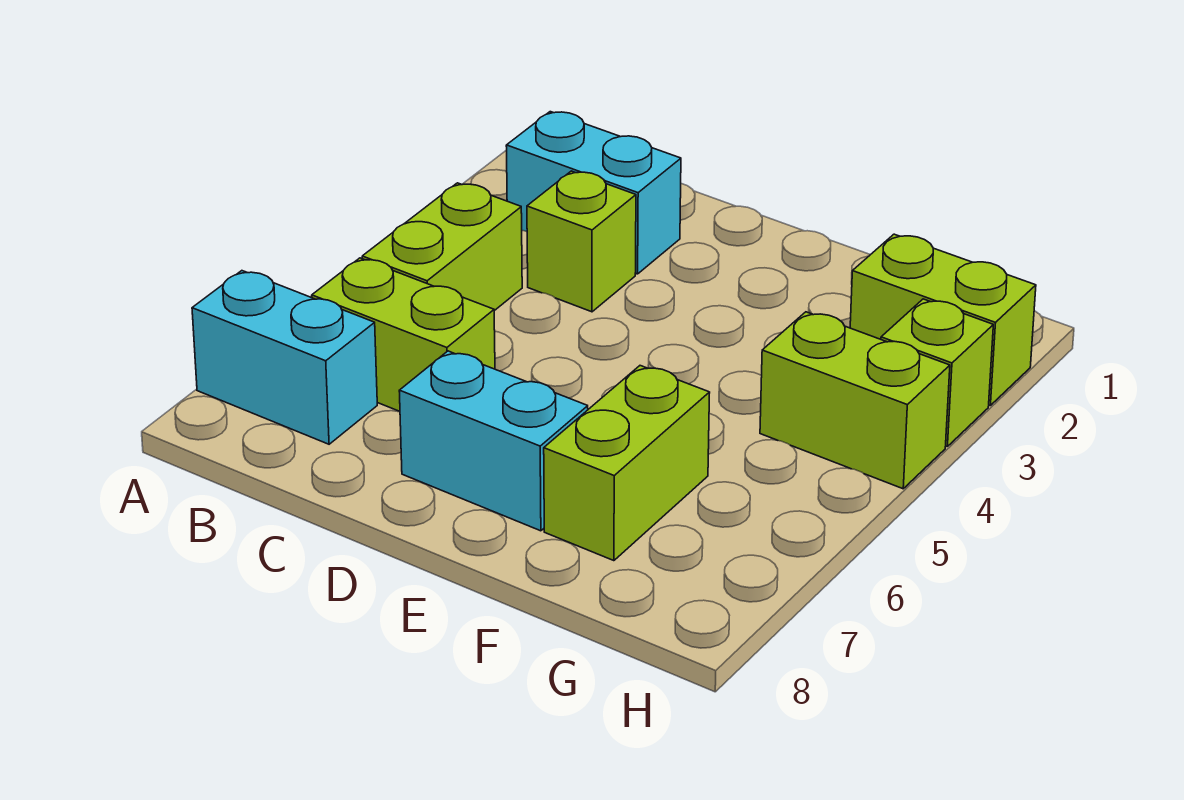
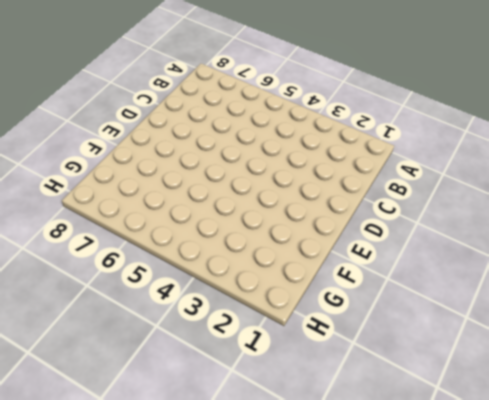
none -> cyan 1x2 brick [192,271,377,444]
none -> cyan 1x2 brick [506,112,681,274]

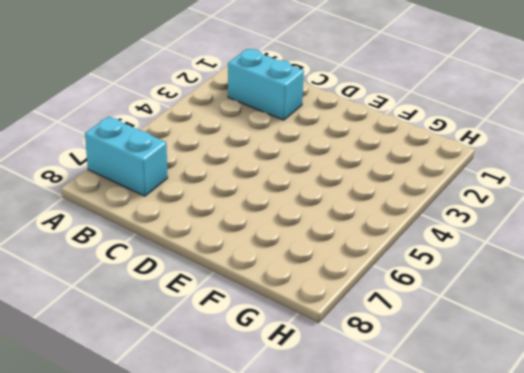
none -> lime 1x2 brick [362,183,522,311]
none -> lime 1x2 brick [312,258,495,412]

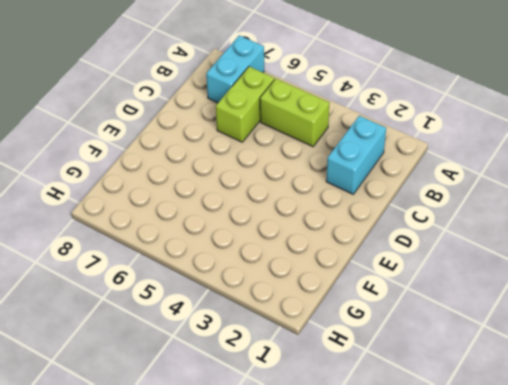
none -> lime 1x1 brick [527,171,636,312]
none -> cyan 1x2 brick [399,351,588,531]

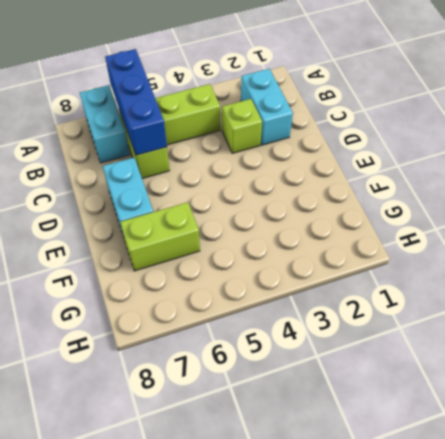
blue 1x3 brick [105,49,167,155] -> none
none -> lime 1x2 brick [850,234,1036,405]
none -> lime 1x2 brick [760,312,950,489]

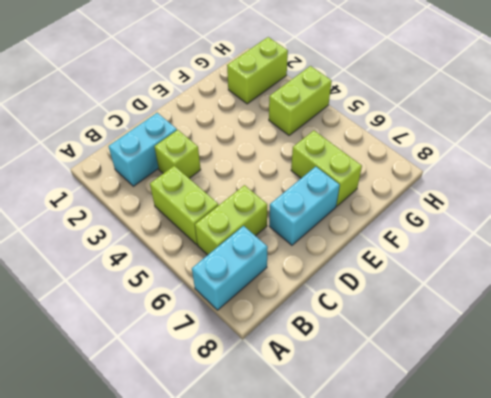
none -> lime 1x1 brick [881,299,993,446]

